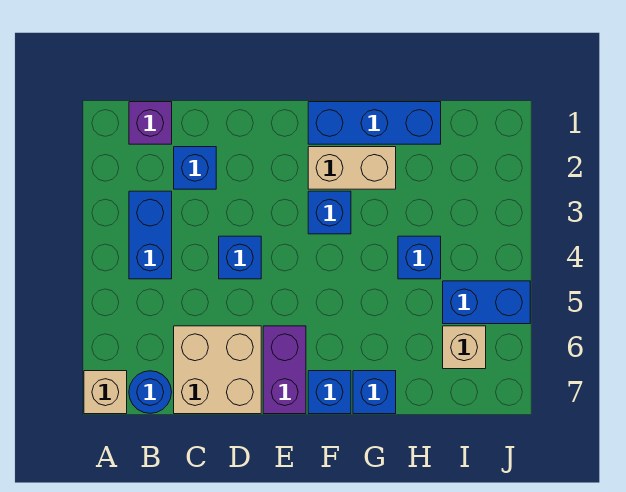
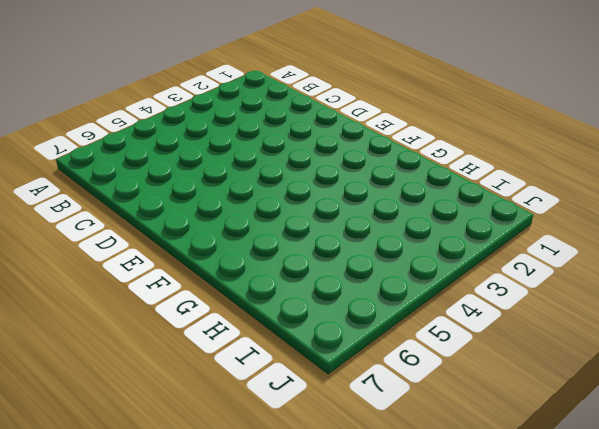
none -> tan 1x1 brick [84,371,127,414]
none -> purple 1x1 brick [129,102,172,144]
none -> blue 1x2 brick [129,191,172,279]

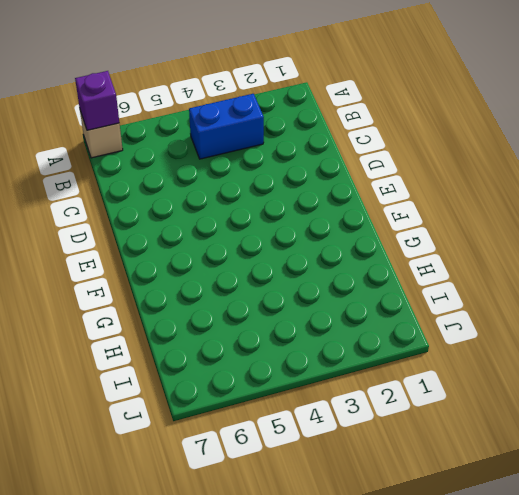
purple 1x1 brick [75,71,119,130] -> purple 1x1 brick moved to [129,102,172,144]
none -> blue 1x1 round brick [129,371,172,413]
none -> blue 1x1 brick [174,147,216,189]
none -> tan 2x2 brick [174,326,261,414]

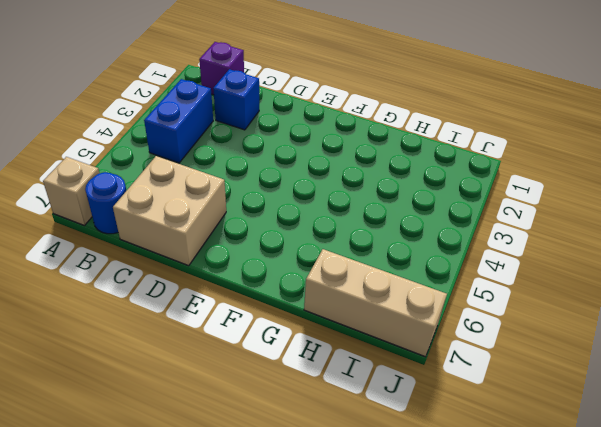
tan 1x3 brick [304,249,447,357] -> none
none -> blue 1x1 brick [219,236,261,279]
none -> purple 1x2 brick [263,326,306,414]
none -> blue 1x3 brick [308,102,441,144]

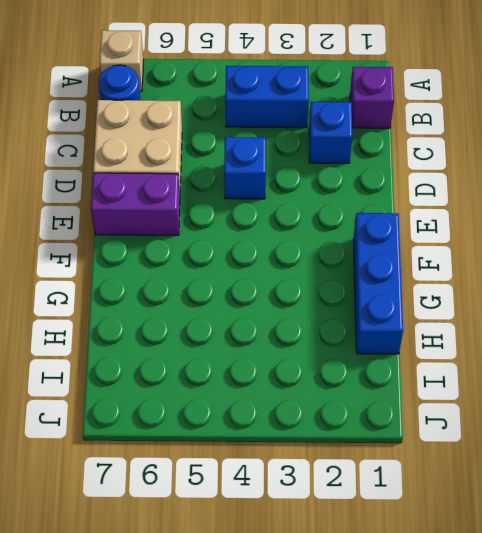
none -> tan 1x2 brick [308,147,396,189]
none -> blue 1x1 brick [308,191,351,234]
none -> blue 1x1 brick [308,371,351,414]

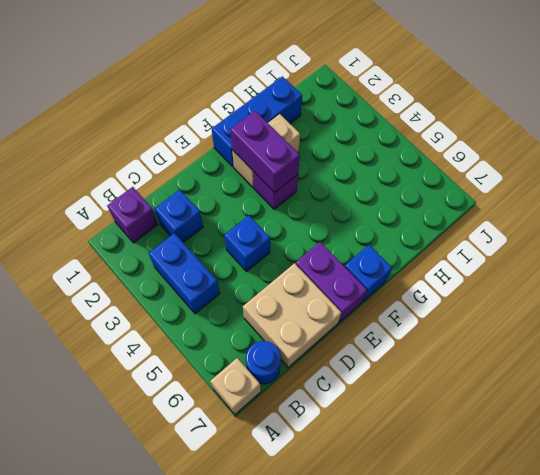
purple 1x2 brick [230,111,300,193] -> none
purple 1x1 brick [254,172,298,209] -> blue 1x1 brick [308,191,351,234]
none -> blue 1x1 brick [353,371,396,414]
none -> blue 1x1 brick [398,236,441,279]
none -> blue 1x2 brick [443,281,530,324]

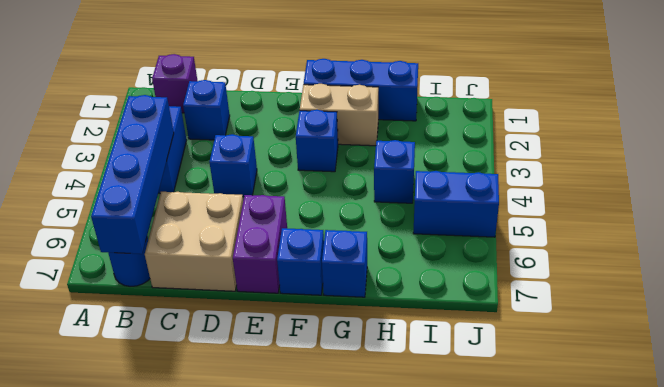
blue 1x4 brick [91,95,174,254] -> none
none -> tan 1x1 brick [84,371,127,414]
none -> tan 1x1 brick [443,326,486,369]

